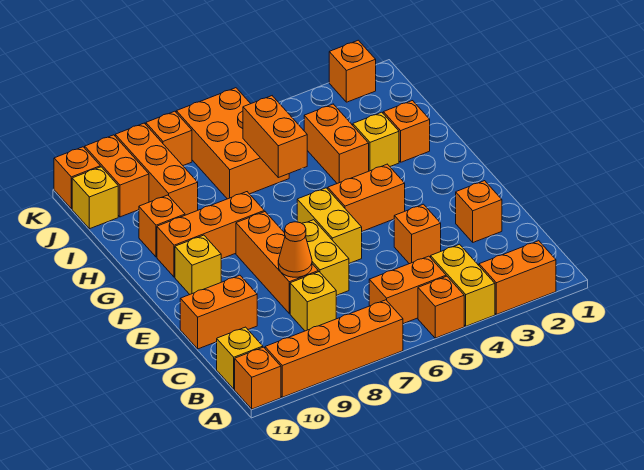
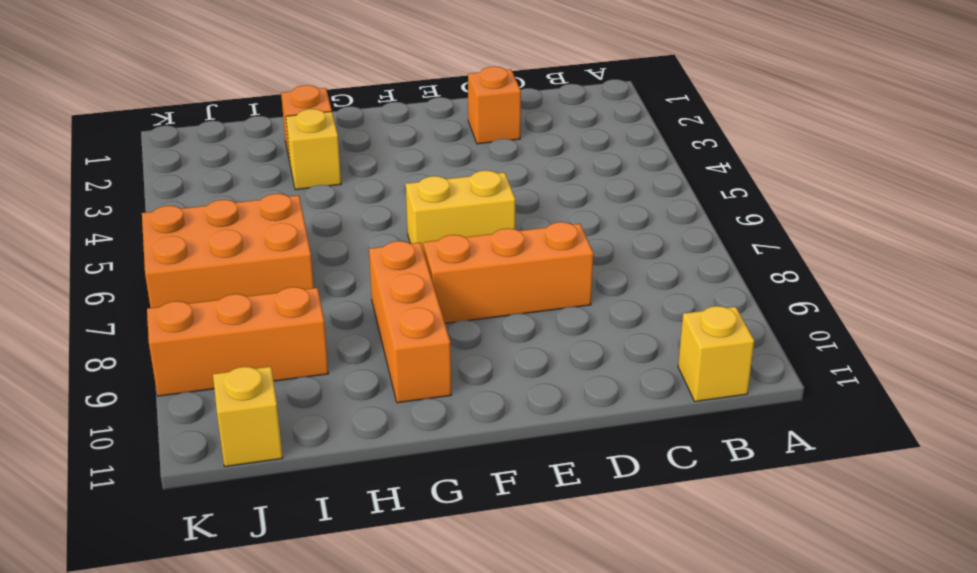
none -> orange 1x2 brick [479,241,556,314]
none -> yellow 1x2 brick [431,244,495,326]
none -> orange 1x1 brick [418,276,464,338]
none -> orange 1x4 brick [265,300,403,397]

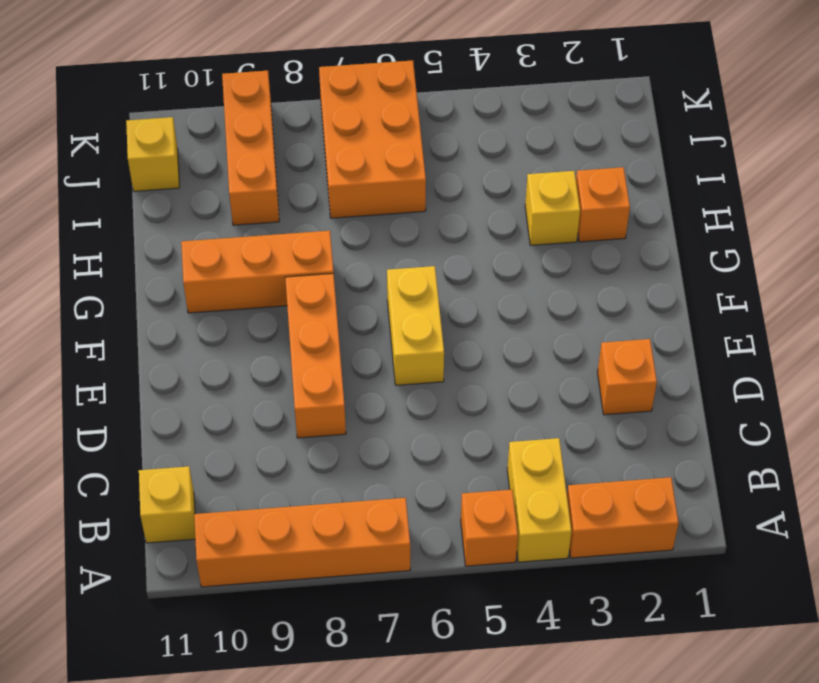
none -> orange 1x1 brick [235,347,281,409]
none -> orange 1x2 brick [369,256,446,324]
none -> yellow 1x1 brick [290,272,336,331]
none -> orange 1x1 brick [394,204,441,264]

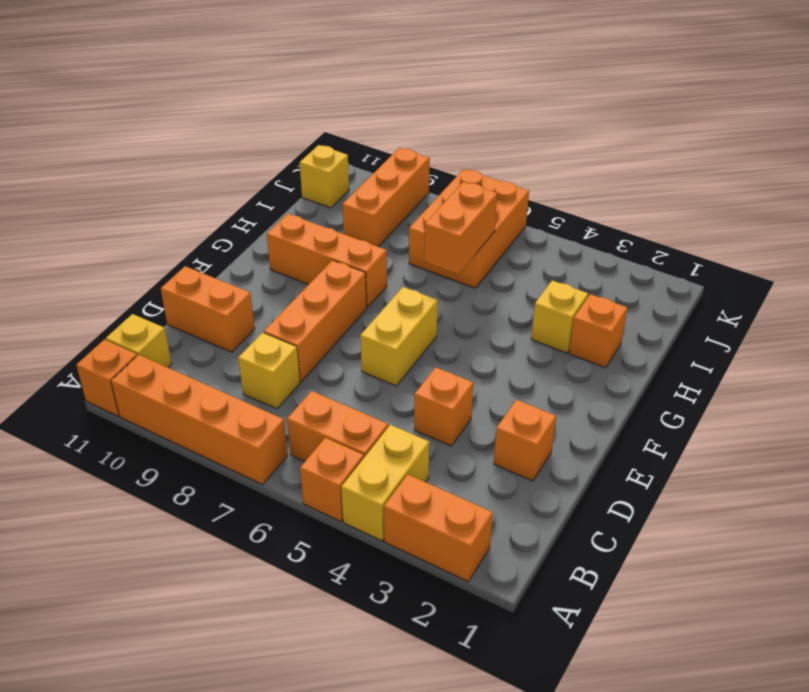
none -> yellow 1x2 brick [302,220,349,295]
none -> orange 1x2 brick [328,164,405,231]
none -> yellow 1x1 brick [175,235,221,294]
none -> orange 1x2 brick [304,104,369,183]

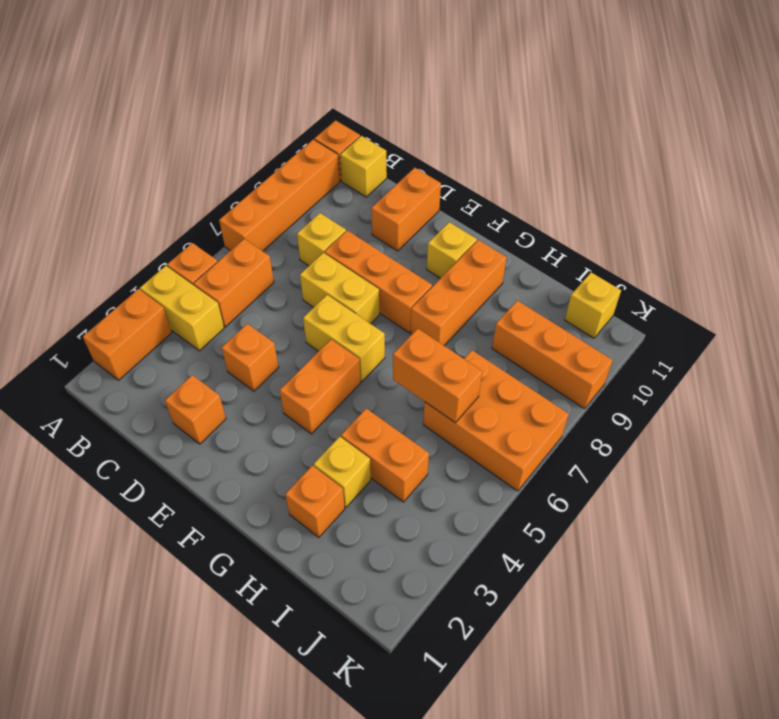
none -> orange 1x1 brick [139,195,185,257]
none -> orange 1x2 brick [85,135,149,217]
none -> orange 1x1 brick [329,40,376,102]
none -> orange 1x1 brick [146,111,192,165]

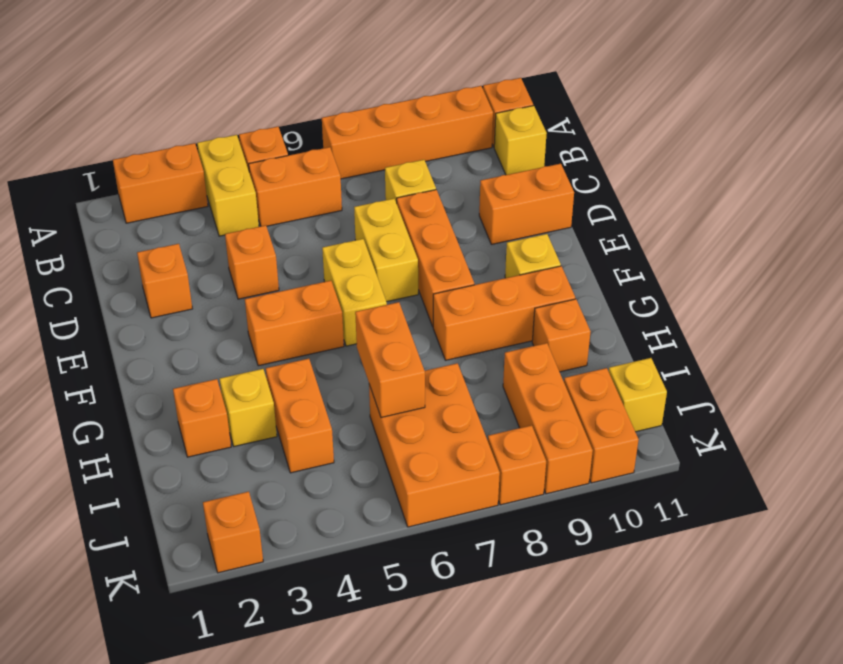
none -> orange 1x1 brick [54,147,100,209]
none -> orange 1x1 cone [278,222,312,277]

